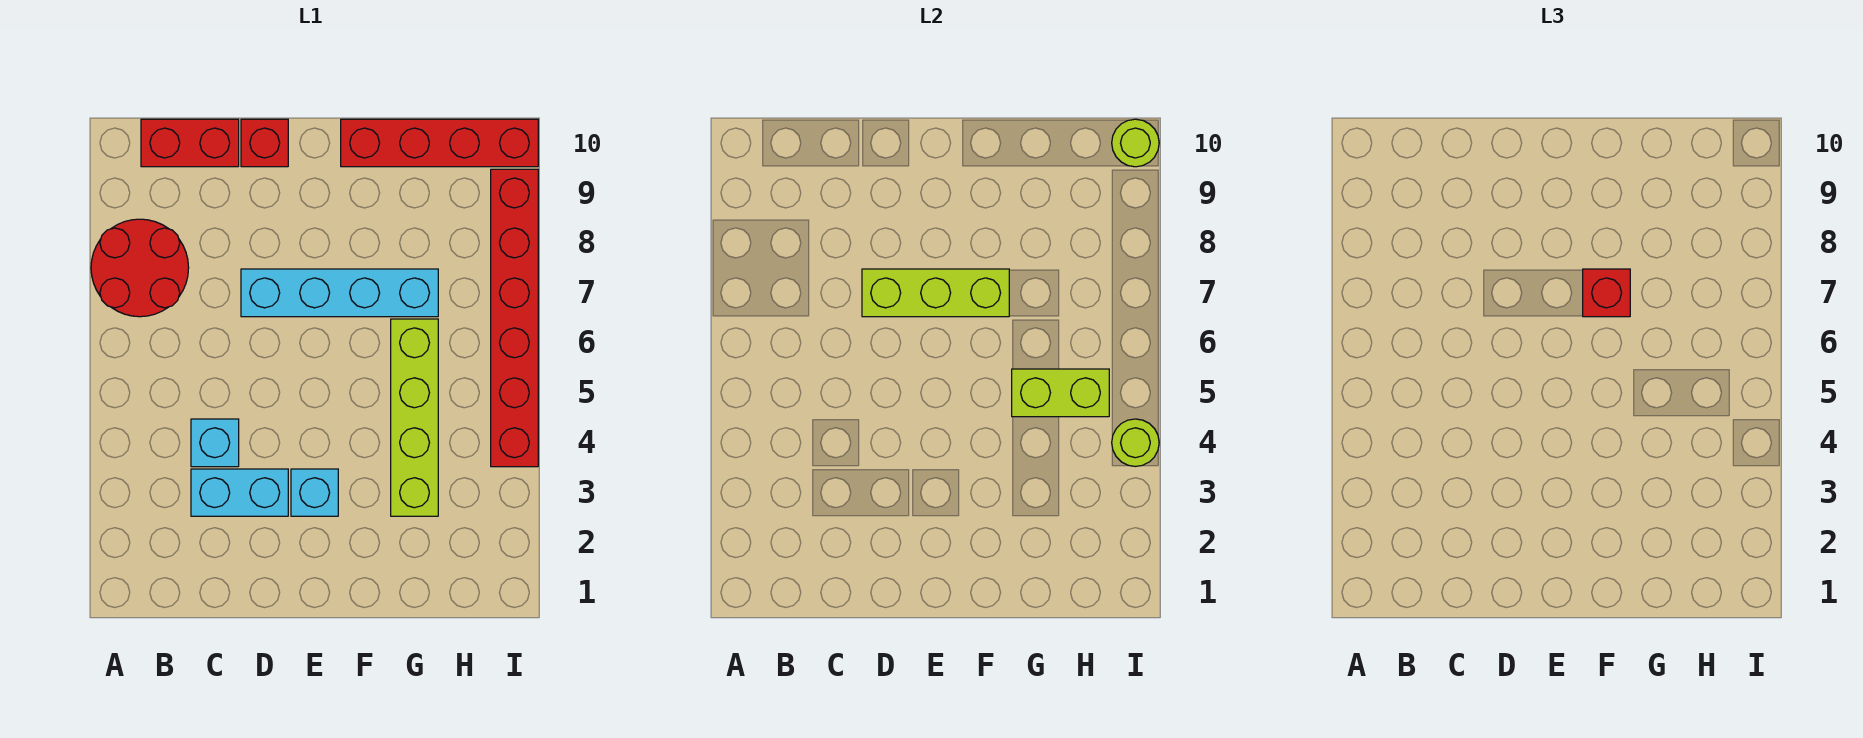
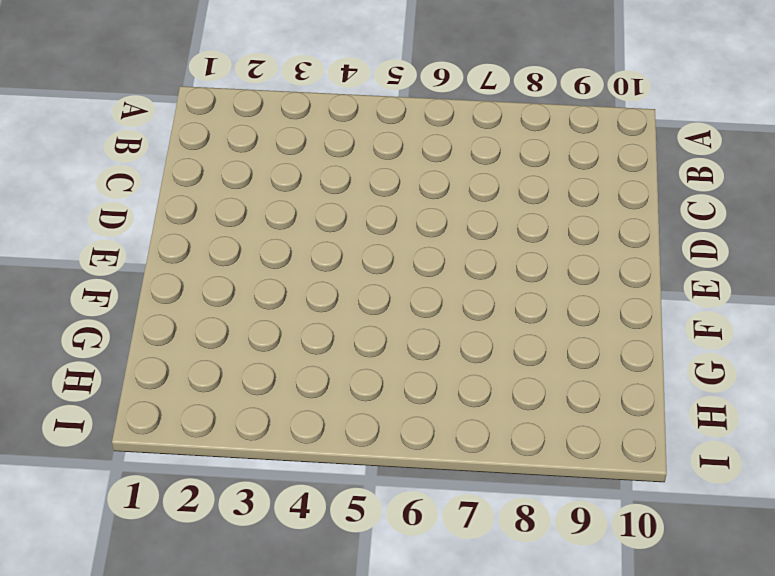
none -> red 2x2 round brick [91,219,189,317]
none -> red 1x2 brick [141,119,239,167]
none -> cyan 1x2 brick [191,469,288,516]

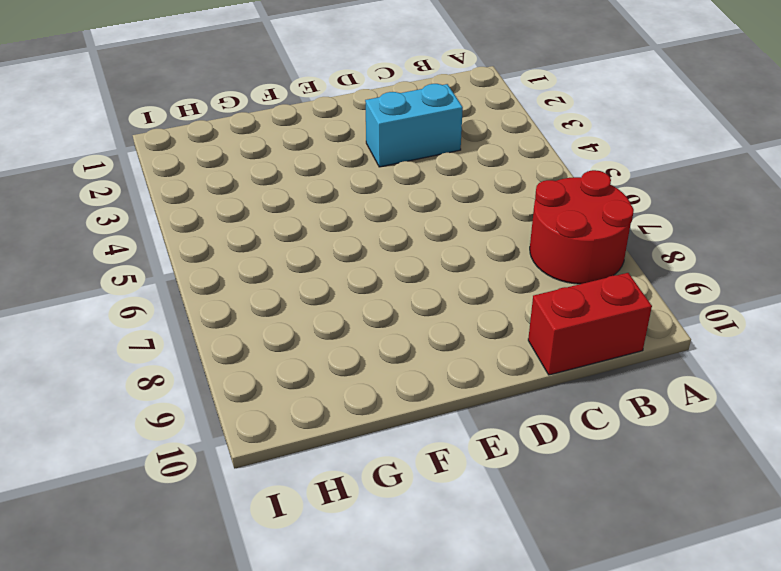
none -> cyan 1x1 brick [191,419,239,467]
none -> cyan 1x4 brick [241,269,438,317]
none -> red 1x1 brick [241,119,288,167]

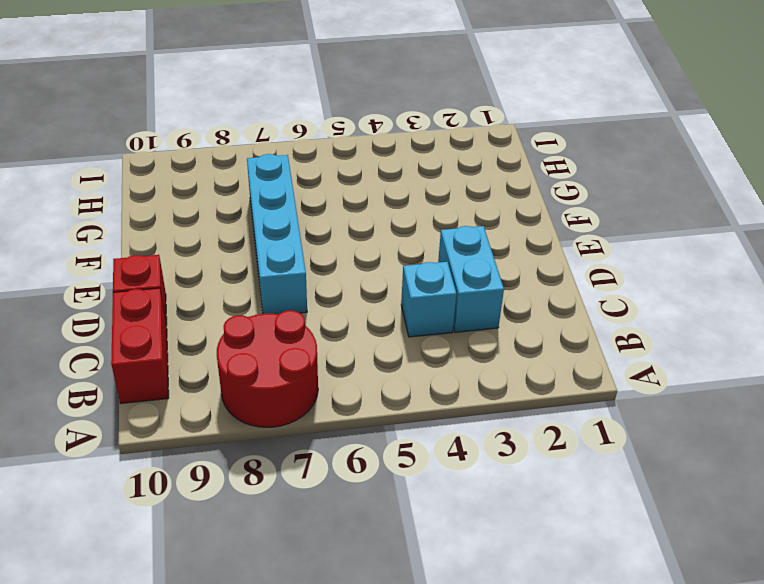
none -> cyan 1x1 brick [291,469,338,516]
none -> red 1x4 brick [341,119,538,167]
none -> lime 1x4 brick [391,319,438,516]

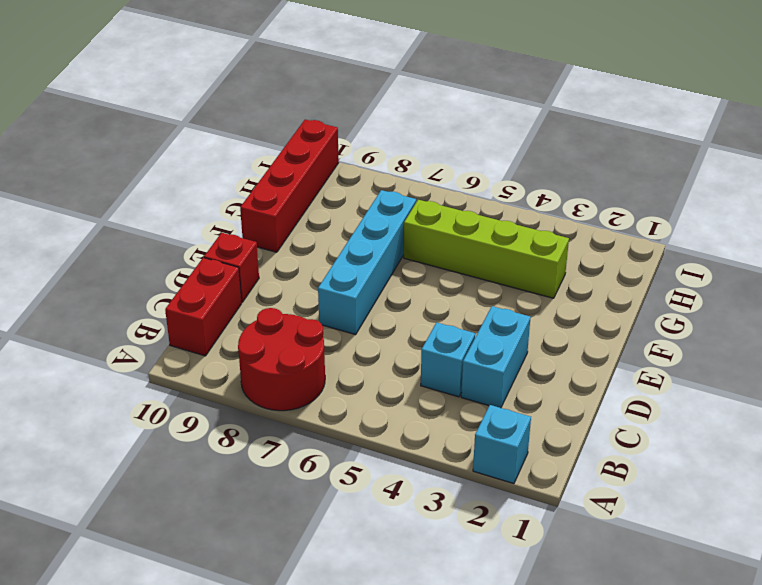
cyan 1x1 brick [473,405,531,484] -> cyan 1x1 brick moved to [291,469,338,516]
none -> red 1x6 brick [491,169,538,467]
none -> lime 1x3 brick [862,269,1009,317]
none -> lime 1x2 brick [1012,369,1109,417]

